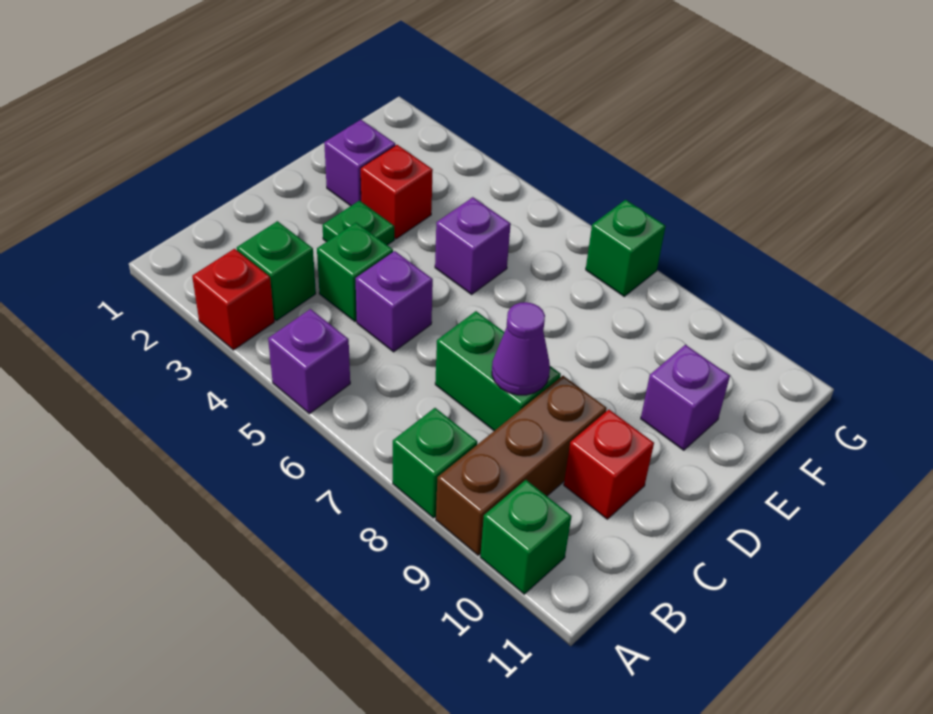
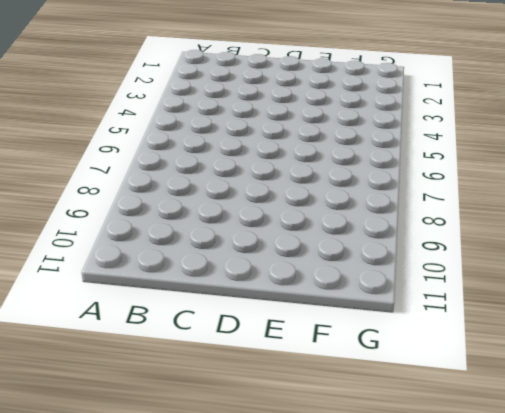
none -> red 1x1 brick [192,249,274,350]
none -> purple 1x1 brick [268,309,350,414]
none -> green 1x1 brick [393,408,477,518]

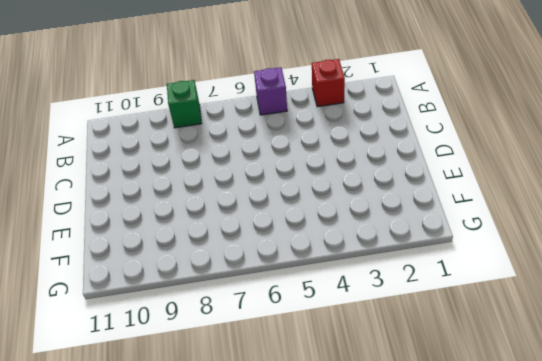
none -> brown 1x3 brick [436,376,607,555]
none -> green 1x1 brick [480,480,572,594]
none -> green 1x1 brick [237,221,316,321]

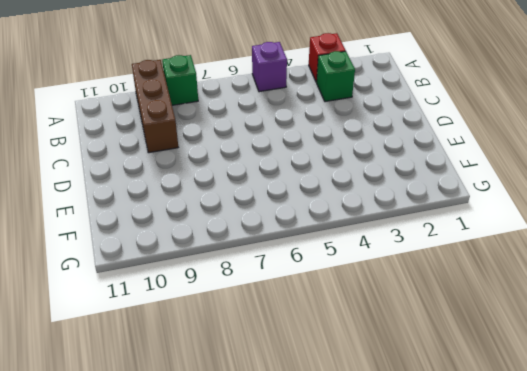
none -> green 1x1 brick [480,480,572,594]
none -> green 1x1 brick [317,223,393,321]
none -> purple 1x1 brick [355,251,433,352]

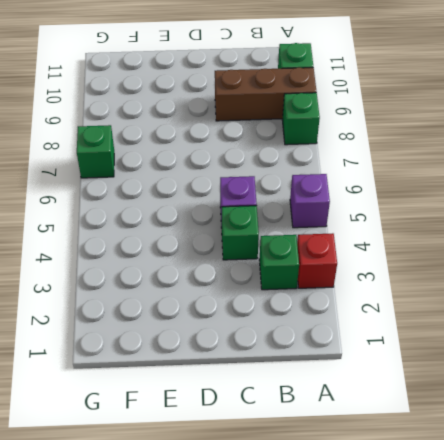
none -> green 1x2 brick [435,311,561,431]
none -> red 1x1 brick [564,410,654,519]
none -> green 1x1 plate [322,200,394,245]

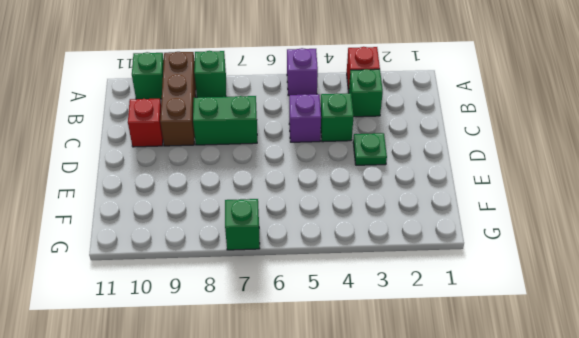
none -> purple 1x1 brick [324,120,395,206]
none -> red 1x1 brick [361,145,433,239]
none -> purple 1x1 brick [435,197,511,294]

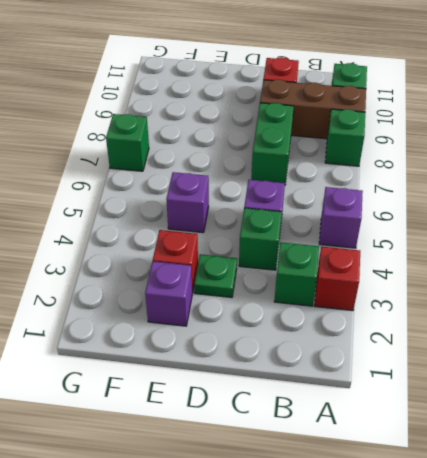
none -> purple 1x1 brick [641,345,730,450]
none -> purple 1x1 cone [492,302,550,395]

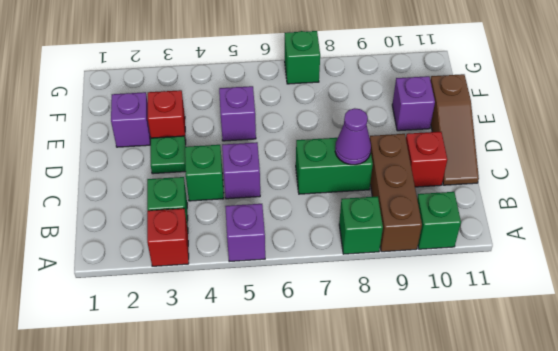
brown 1x3 slope [430,74,479,185] -> none

